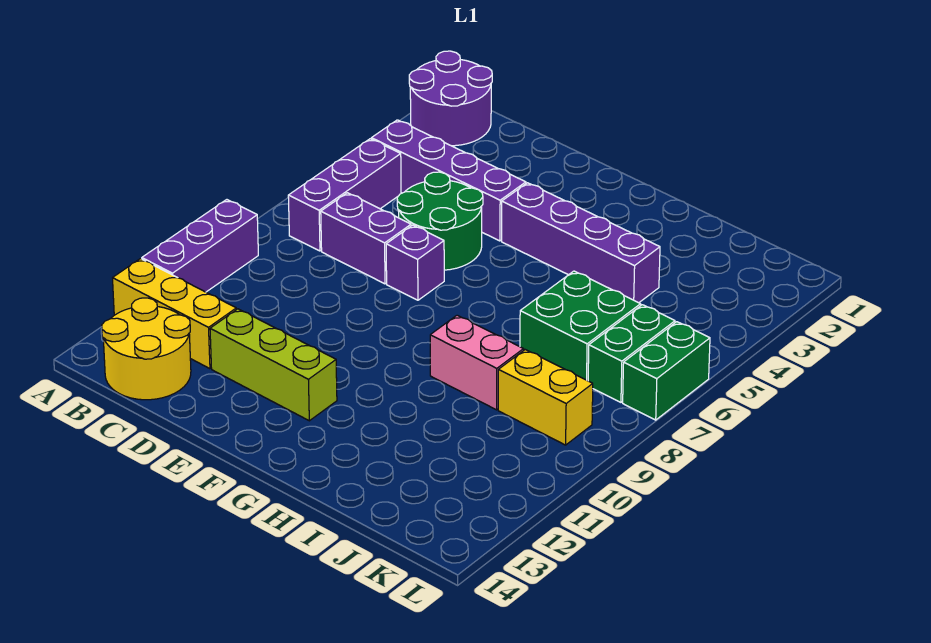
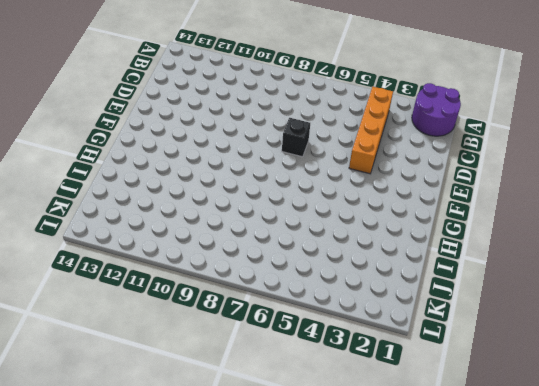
orange 1x4 brick [349,87,393,174] -> purple 1x4 brick [371,120,526,241]
black 1x1 brick [282,118,310,157] -> purple 1x1 brick [386,225,444,300]
none -> purple 1x3 brick [142,200,258,292]
none -> yellow 1x3 brick [113,259,236,369]
none -> purple 1x3 brick [288,139,401,251]

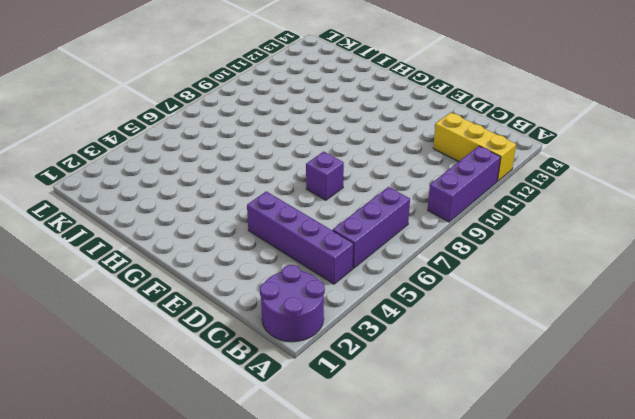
none -> yellow 2x2 round brick [102,298,191,400]
none -> purple 1x2 brick [321,193,411,284]
none -> green 2x2 round brick [397,172,483,270]

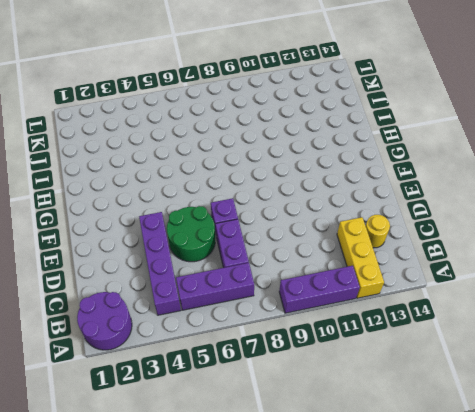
yellow 1x1 round brick [366,215,390,248] -> yellow 2x2 round brick [102,298,191,400]
none -> lime 1x3 brick [210,309,337,421]
none -> purple 1x4 brick [502,183,660,303]
none -> pink 1x2 brick [430,315,524,410]

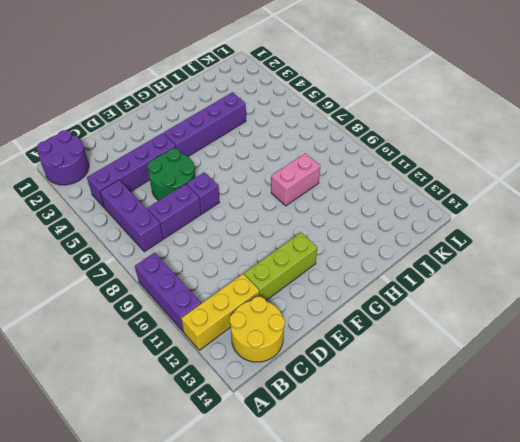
none -> green 2x2 brick [520,271,641,381]
none -> yellow 1x2 brick [498,350,593,445]
none -> green 1x2 brick [588,305,675,402]

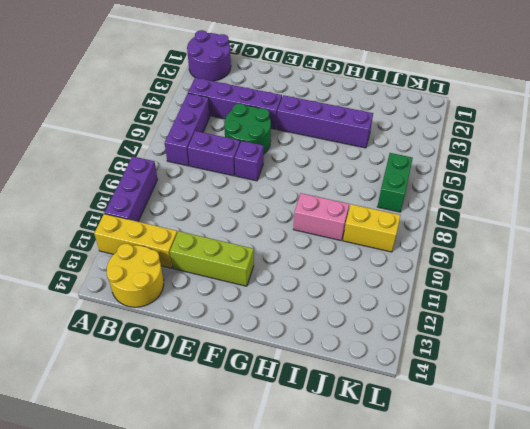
none -> green 2x2 brick [520,271,641,381]
none -> green 1x2 brick [623,322,710,420]

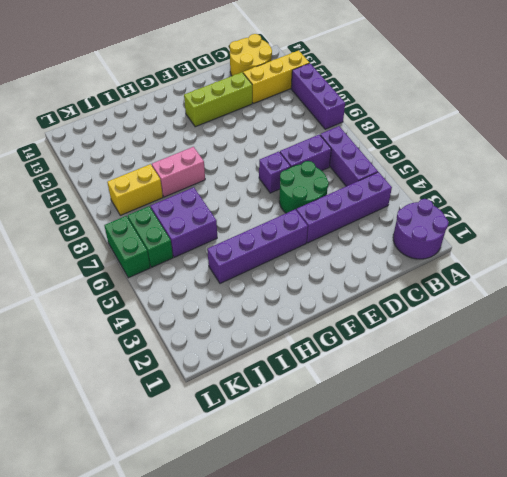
purple 2x2 brick [150,187,217,257] -> green 2x2 brick [520,271,641,381]

